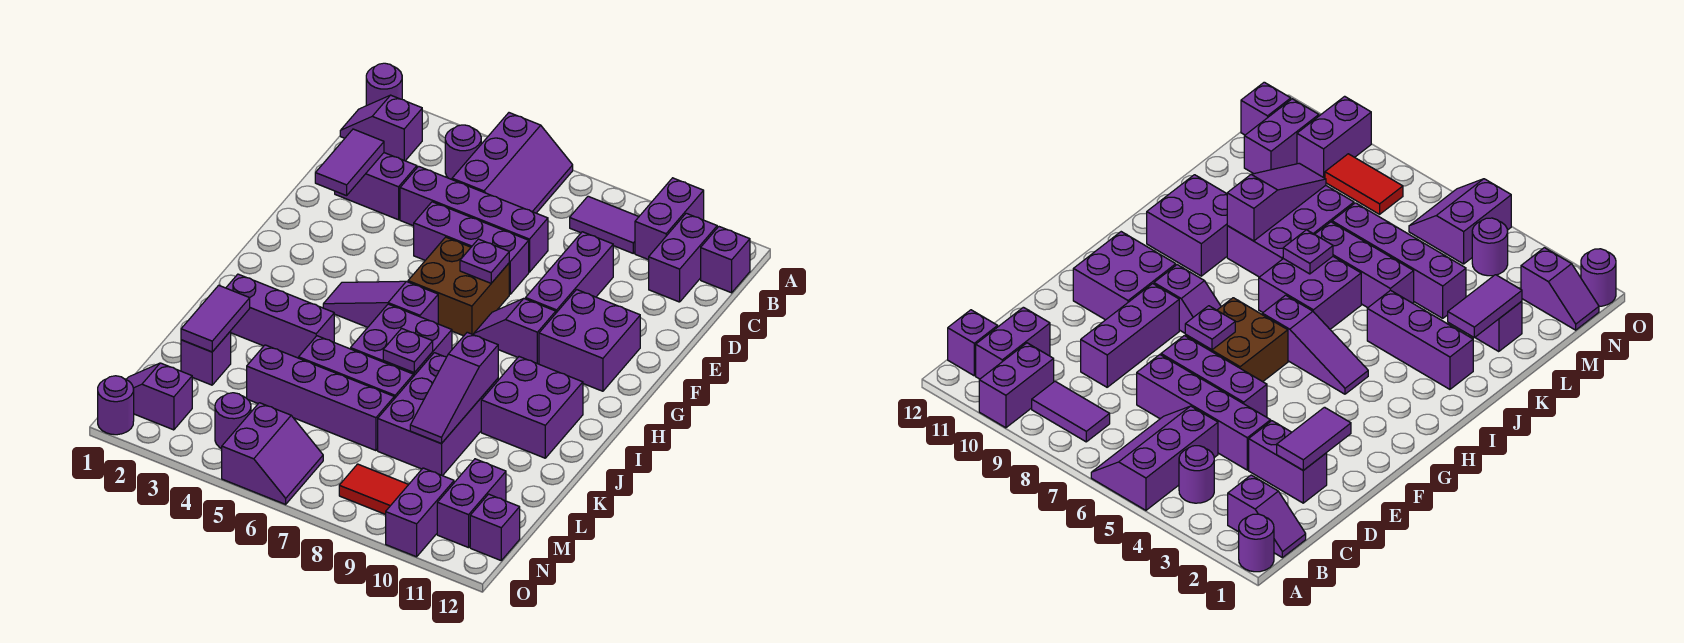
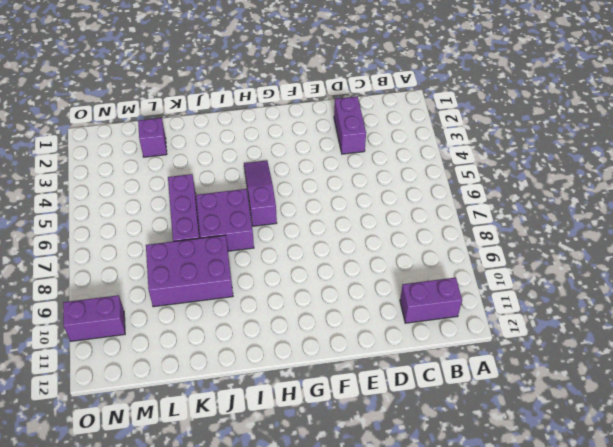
none -> purple 1x1 round brick [366,63,402,106]
none -> purple 2x3 slope [452,113,573,213]
none -> purple 1x2 brick [635,178,704,260]
none -> purple 1x2 slope [340,95,423,161]

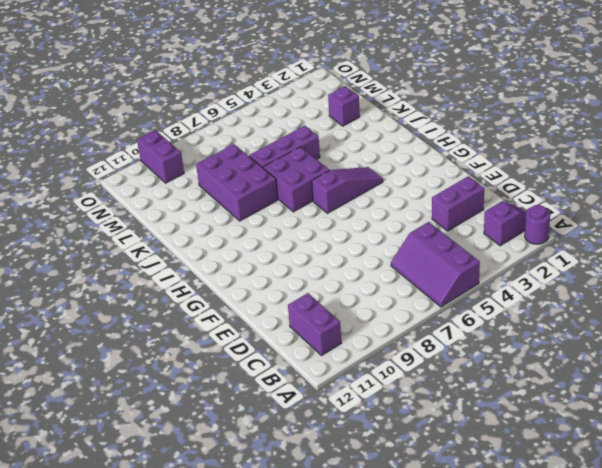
none -> purple 1x2 brick [635,178,704,260]
none -> purple 1x1 round brick [445,125,481,179]
none -> purple 1x2 tile [570,196,639,253]
none -> purple 1x1 brick [701,227,750,293]

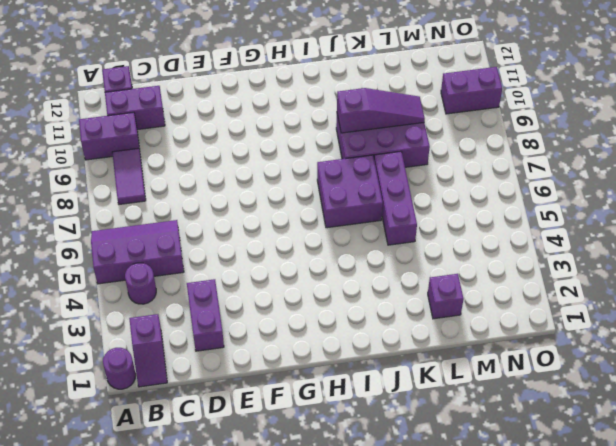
none -> purple 1x4 brick [400,166,548,272]
none -> purple 1x3 brick [526,232,613,313]
none -> purple 1x3 brick [414,202,529,294]
none -> brown 2x2 brick [408,237,509,336]

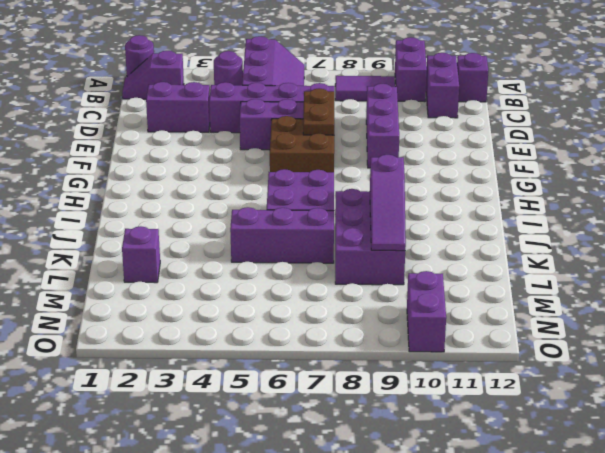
brown 1x2 plate [303,88,334,135] -> purple 1x1 plate [460,239,509,283]
none -> purple 2x2 brick [539,290,640,391]
none -> purple 1x2 slope [474,299,556,364]
none -> purple 1x3 slope [323,281,438,327]
none -> purple 2x2 brick [481,357,583,458]

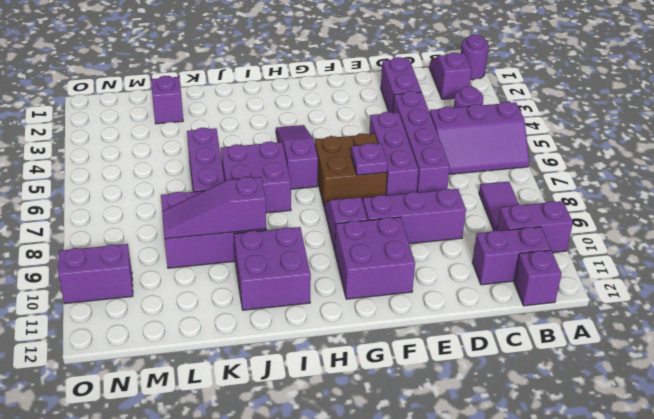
none -> purple 1x3 brick [226,274,334,358]
none -> purple 1x4 brick [247,345,394,451]
none -> purple 1x2 brick [437,459,506,548]
none -> purple 1x2 slope [126,363,192,430]

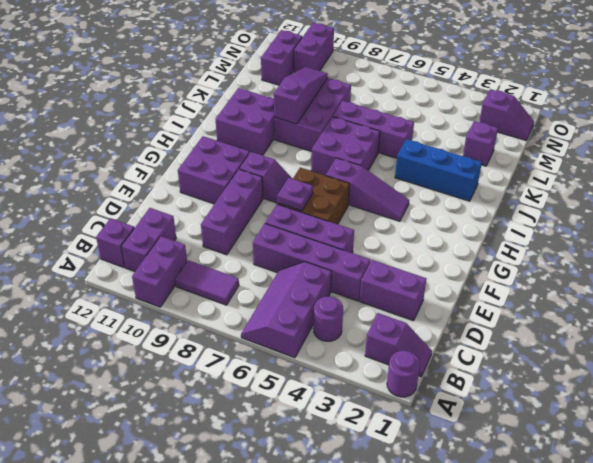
blue 1x3 brick [395,139,482,201] -> purple 1x3 brick [226,274,334,358]
none -> purple 1x4 brick [247,345,394,451]
none -> purple 1x1 round brick [215,393,251,449]
none -> purple 2x2 slope [222,403,323,504]
none -> red 1x2 tile [339,464,409,515]

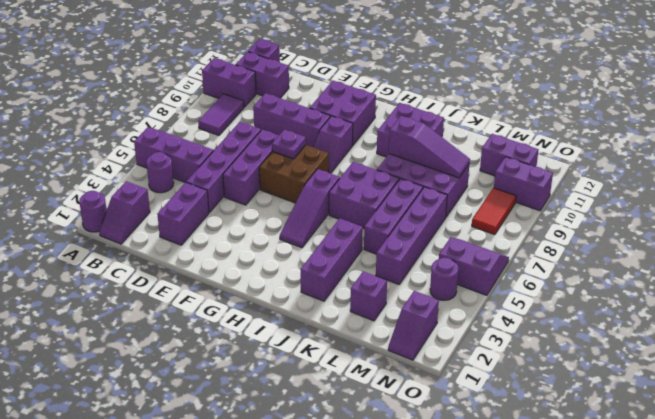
none -> purple 1x1 brick [470,494,520,560]
none -> purple 1x1 round brick [98,376,134,435]
none -> purple 1x2 tile [315,129,384,196]
none -> purple 1x1 plate [383,328,433,373]

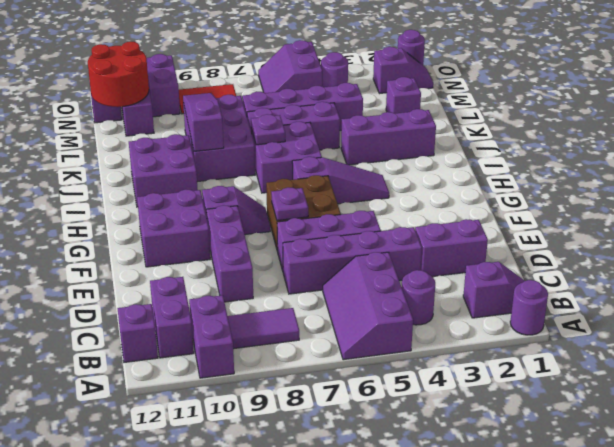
red 2x2 round brick [88,42,149,107] -> none
none -> purple 1x2 tile [315,129,384,196]
none -> purple 1x2 tile [181,285,250,352]

